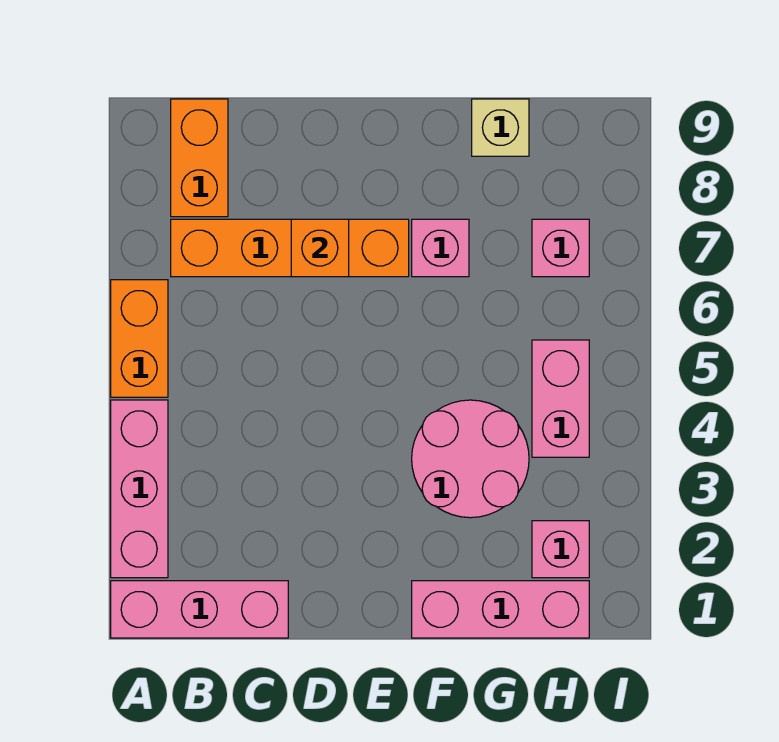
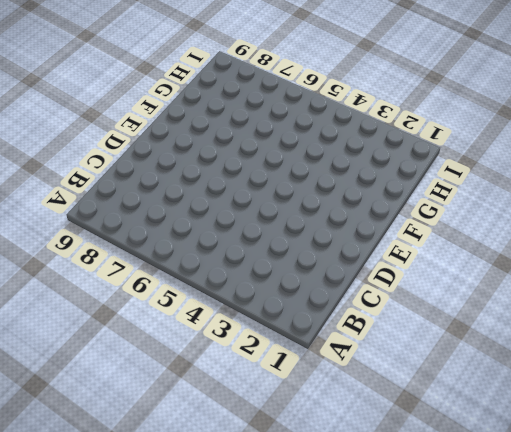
none -> pink 1x3 brick [111,581,288,638]
none -> pink 1x3 brick [111,400,168,578]
none -> orange 1x2 brick [111,280,168,397]

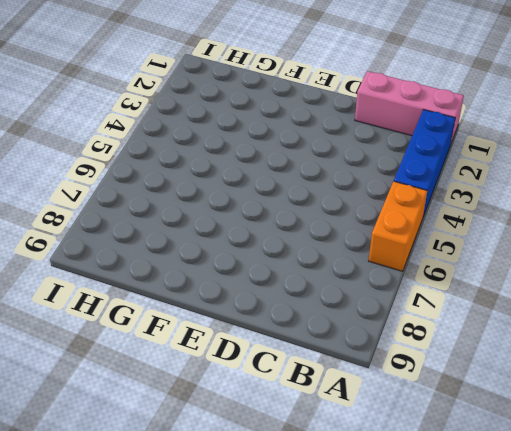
blue 1x3 brick [394,109,455,216] -> pink 1x3 brick [111,400,168,578]
none -> orange 1x4 brick [171,219,409,277]
none -> orange 1x2 brick [171,99,228,217]
none -> pink 1x3 brick [412,581,589,638]

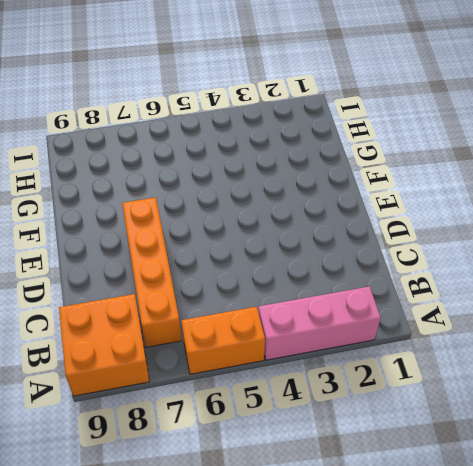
orange 2x2 brick [59,294,150,396] -> orange 1x2 brick [171,99,228,217]
none -> pink 1x3 brick [111,581,288,638]
none -> pink 1x3 brick [412,581,589,638]
none -> pink 2x2 round brick [412,400,529,518]

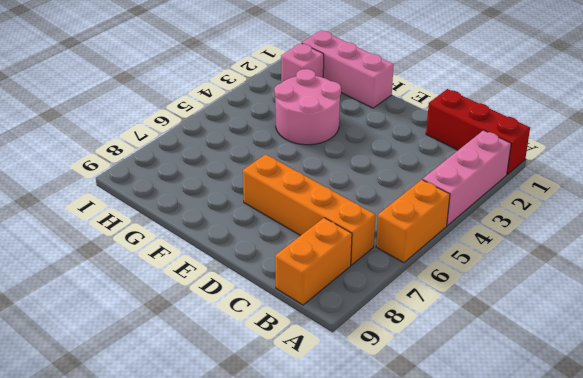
red 1x3 brick [426,89,530,175] -> pink 1x3 brick [111,581,288,638]
none -> pink 1x1 brick [412,219,469,277]
none -> tan 1x1 brick [472,99,529,156]
none -> pink 1x2 brick [532,340,589,457]

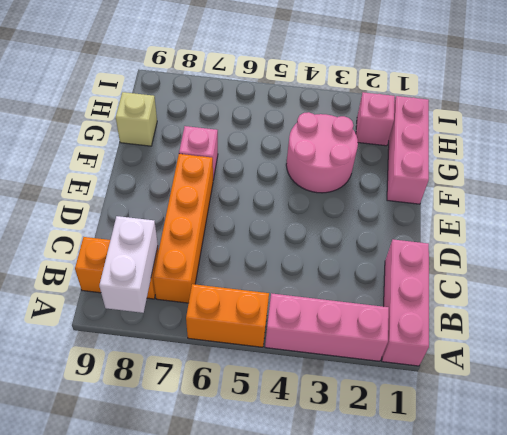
white 1x2 brick [99,216,158,313] -> none
none -> pink 1x2 brick [532,340,589,457]
none -> pink 1x1 brick [532,219,589,277]
none -> orange 1x1 brick [291,219,349,277]

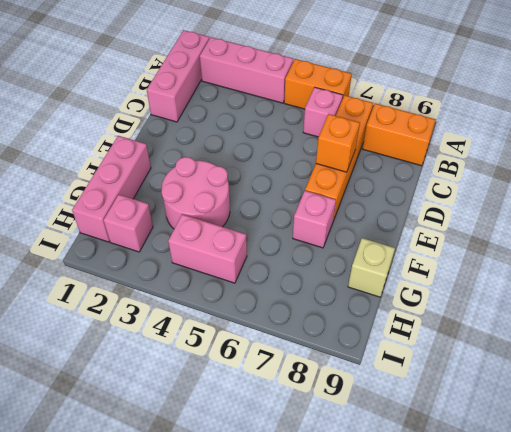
pink 1x1 brick [303,87,343,137] -> pink 1x1 brick moved to [532,219,589,277]

